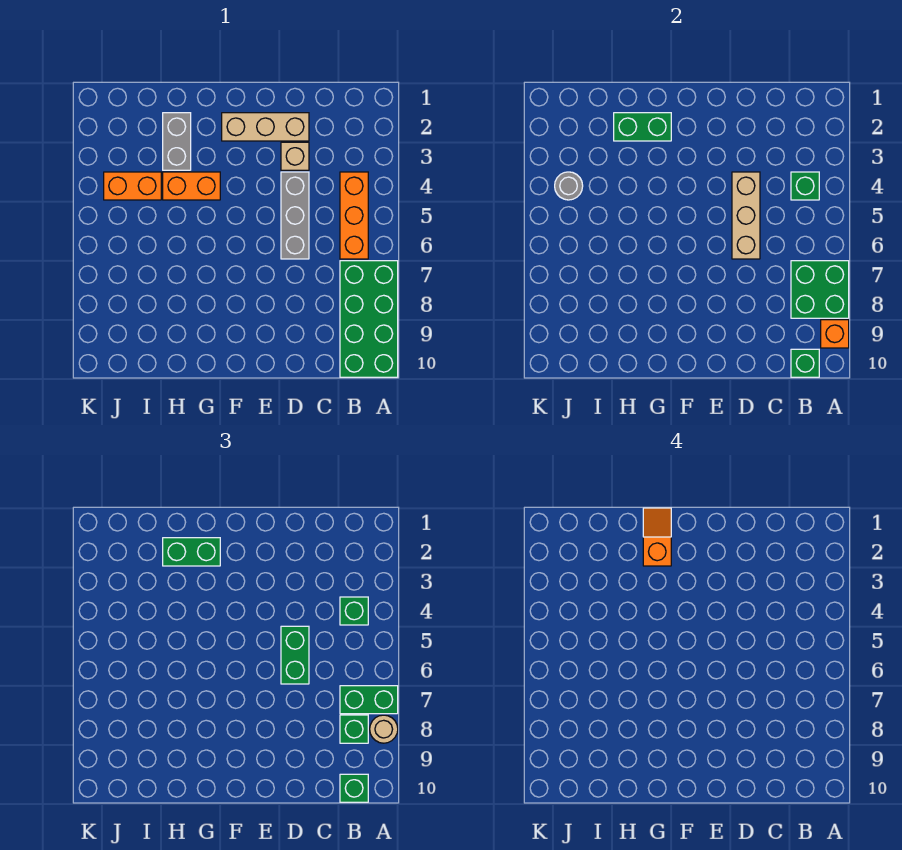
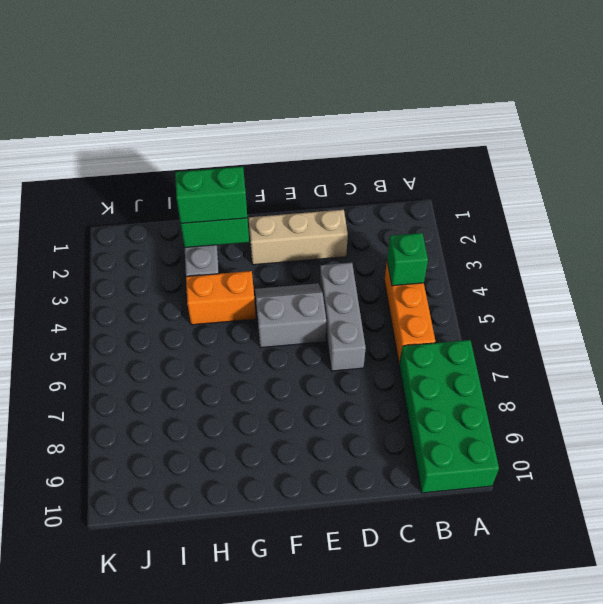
grey 2x2 slope [255,283,326,348] -> none
none -> tan 1x1 brick [281,142,309,170]
none -> orange 1x2 brick [104,172,161,200]
none -> green 2x2 brick [791,261,849,318]

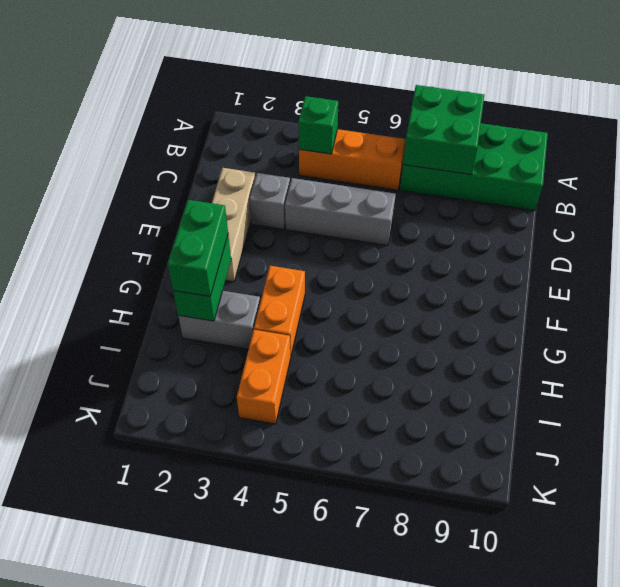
grey 1x1 brick [250,173,290,229] -> tan 1x1 brick [281,142,309,170]
none -> orange 1x1 brick [821,320,849,348]
none -> green 1x1 brick [791,349,819,377]
none -> tan 1x3 brick [732,172,760,259]

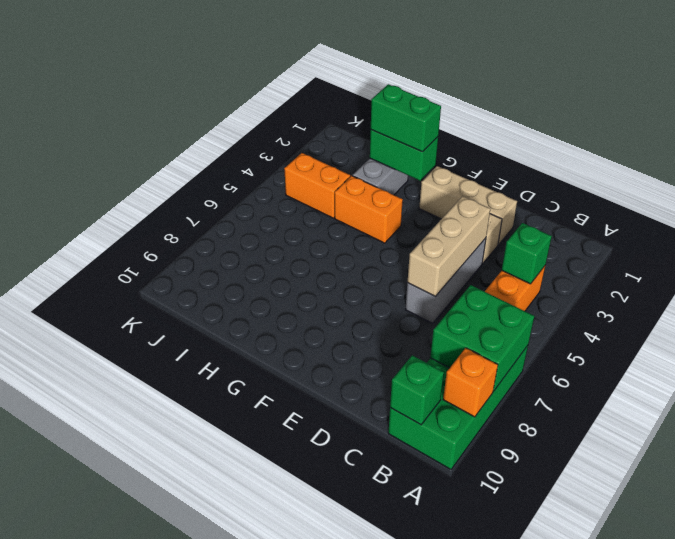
none -> grey 1x1 round brick [555,172,583,200]
none -> green 1x2 brick [340,686,398,714]
none -> tan 1x1 round brick [370,715,398,743]

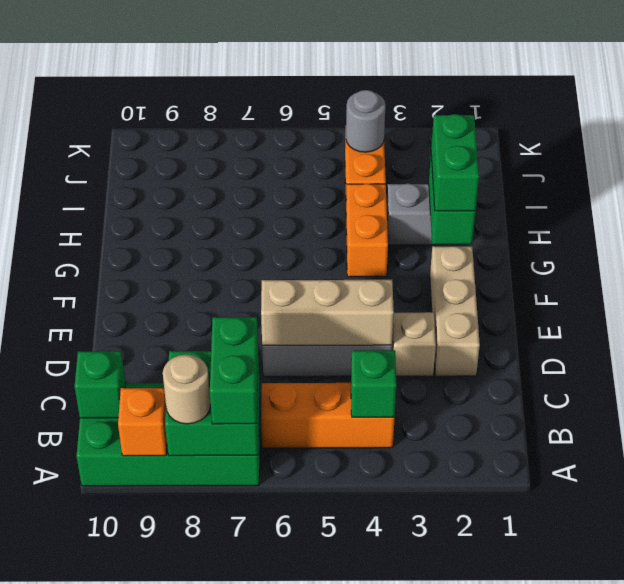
none -> green 1x1 brick [340,597,368,625]
none -> green 1x1 brick [340,715,368,743]
none -> green 1x1 brick [340,774,368,802]

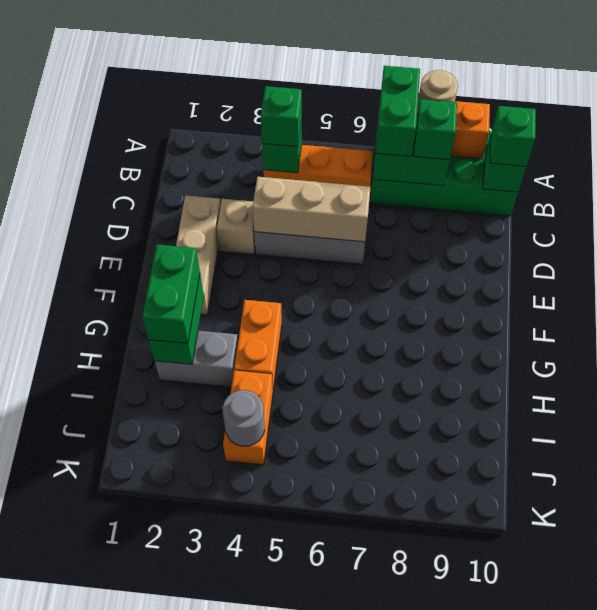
none -> green 1x2 brick [281,626,309,684]
none -> orange 1x2 slope [643,508,671,566]

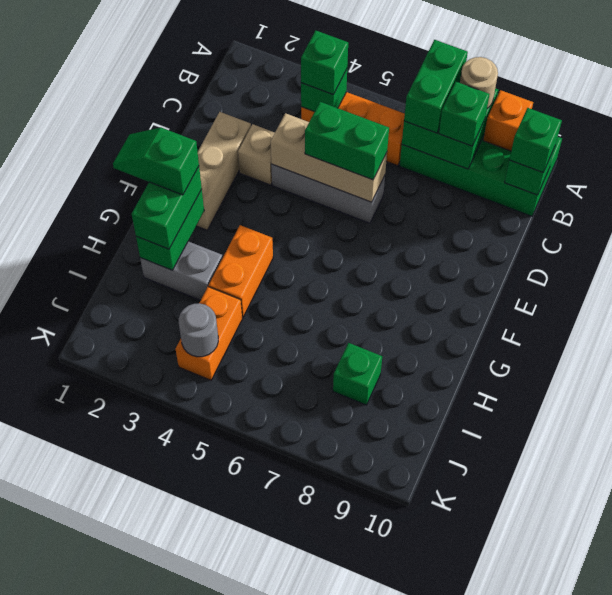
green 1x2 slope [113,127,199,195] -> orange 1x2 slope [643,508,671,566]
green 1x1 brick [333,343,382,405] -> none

